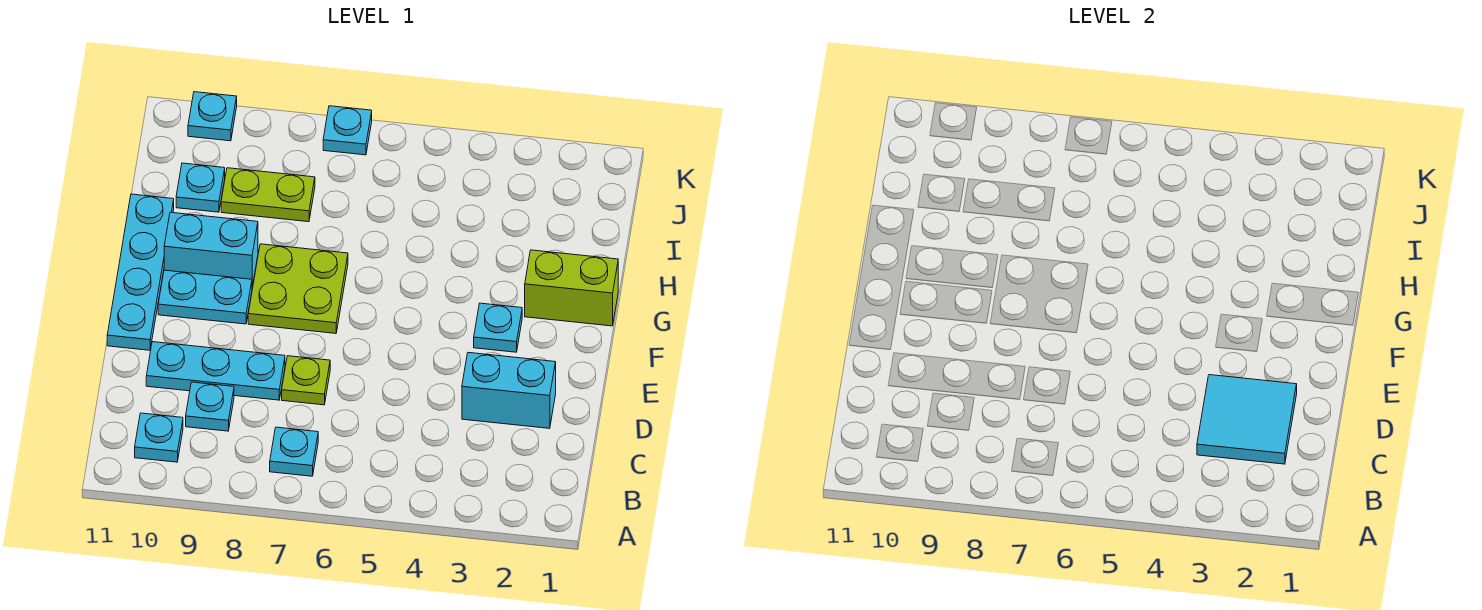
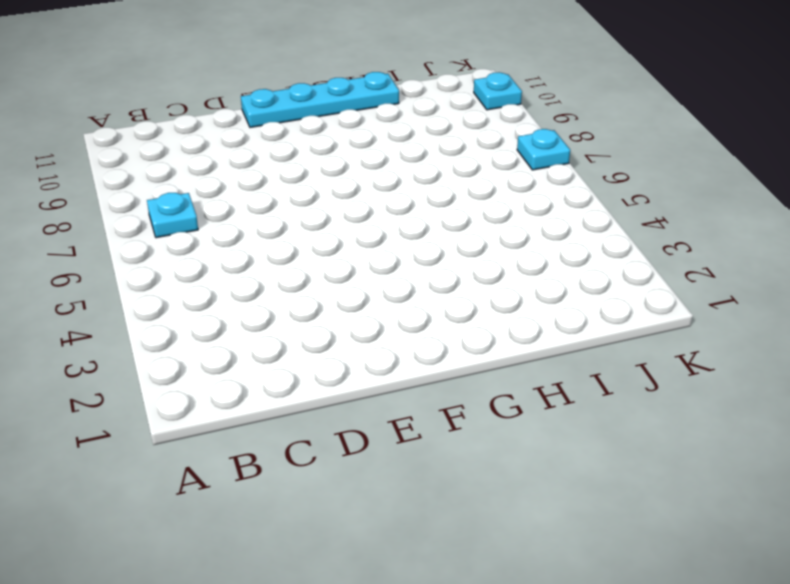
none -> cyan 1x1 plate [135,413,183,462]
none -> cyan 1x1 plate [186,382,234,431]
none -> cyan 1x2 brick [462,353,556,428]

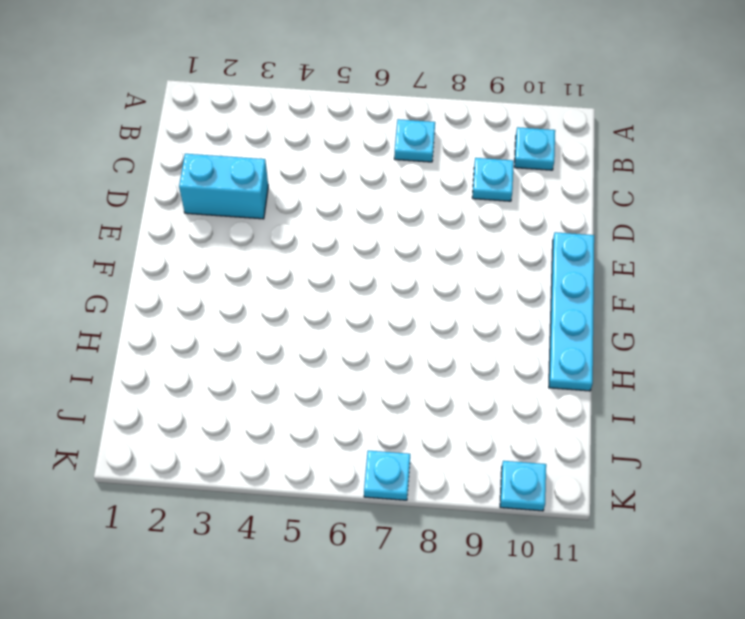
none -> lime 1x1 plate [282,356,330,405]
none -> cyan 1x3 plate [146,342,285,400]
none -> cyan 1x1 plate [474,303,522,352]

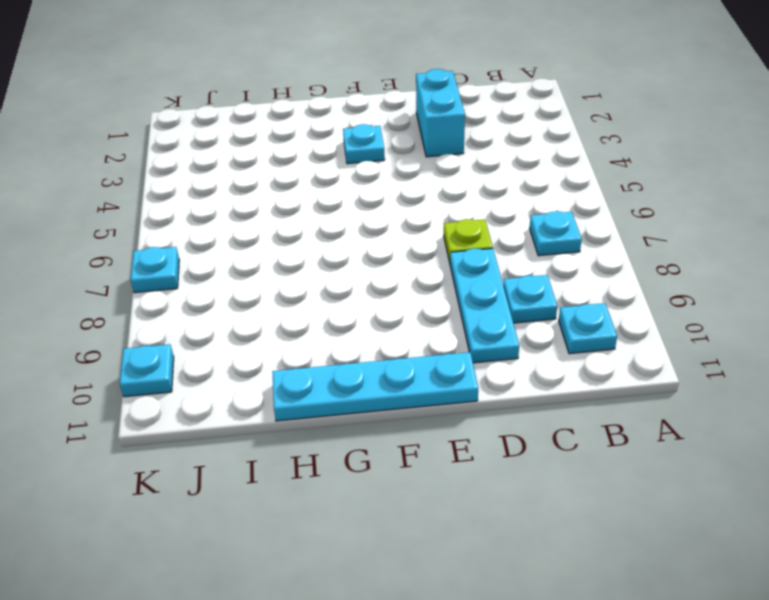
none -> lime 2x2 plate [248,244,348,333]
none -> cyan 1x2 plate [158,270,252,324]
none -> lime 1x2 brick [525,250,618,326]

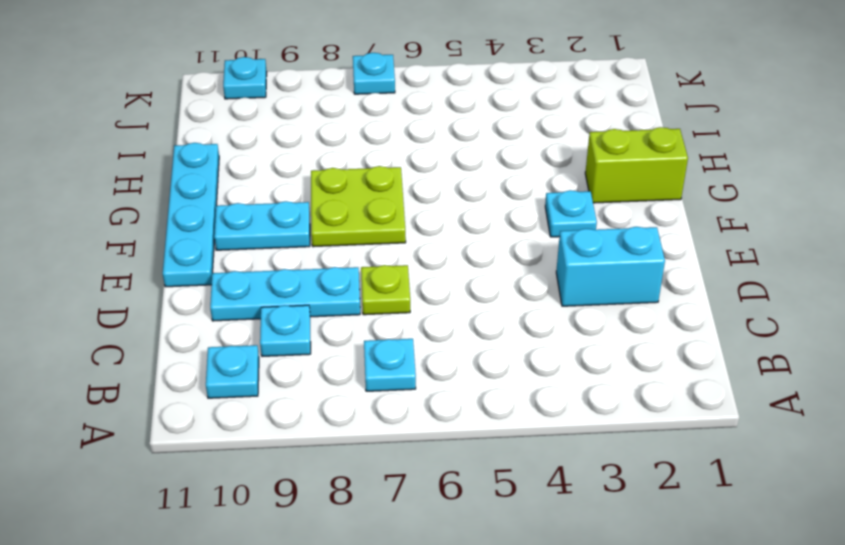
none -> cyan 1x2 brick [164,212,258,287]
none -> lime 1x2 plate [221,168,315,222]
none -> cyan 1x1 plate [176,163,225,212]

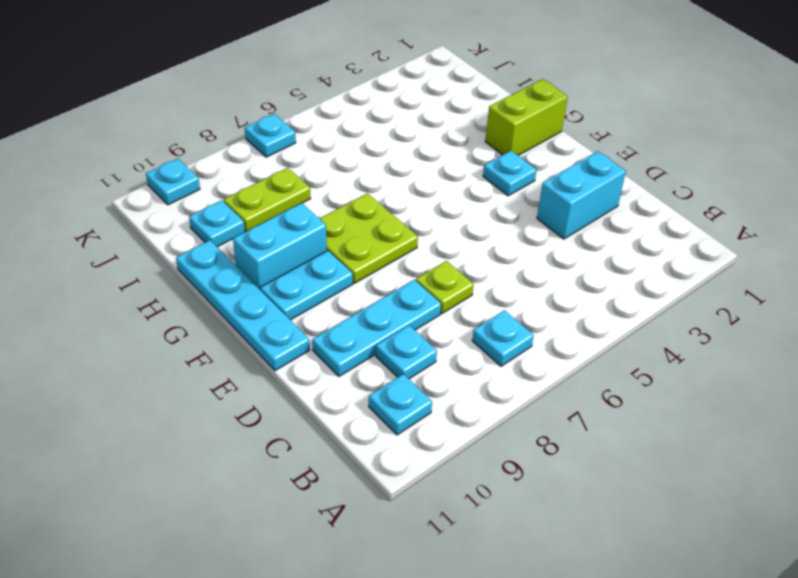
none -> cyan 2x2 tile [1197,375,1297,464]

